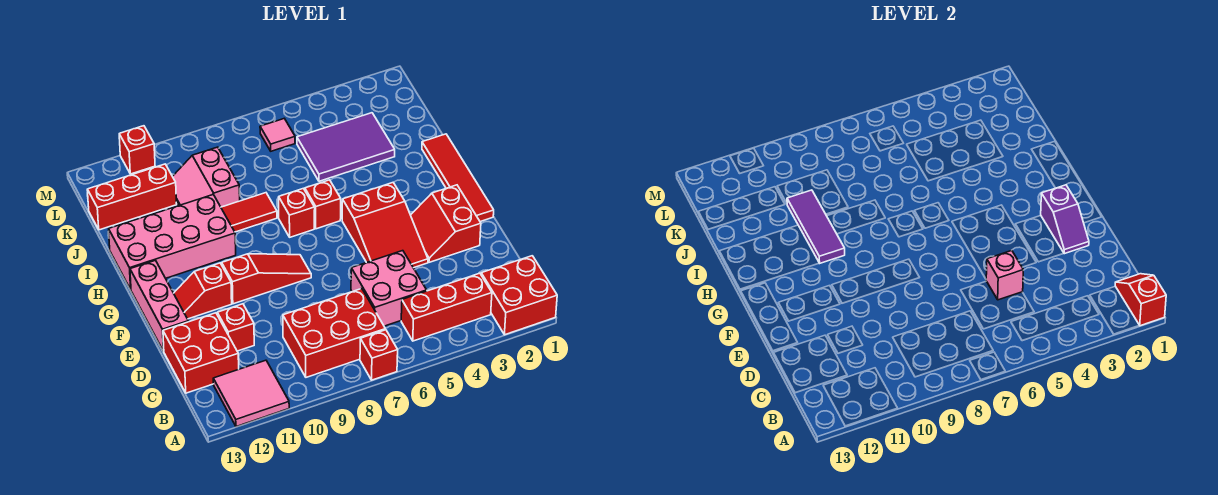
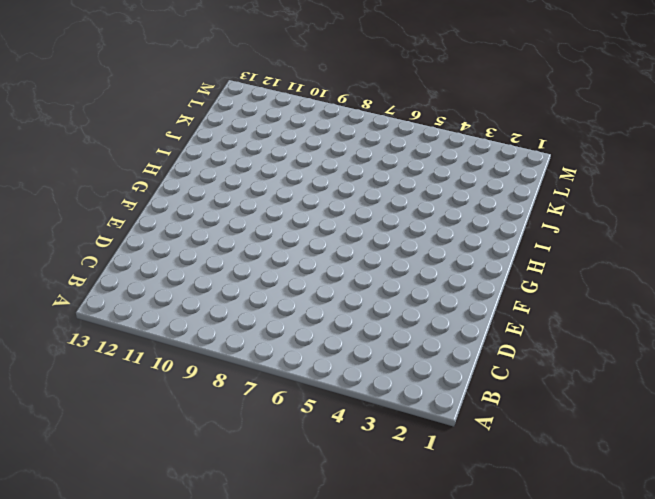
none -> red 2x2 brick [481,256,557,335]
none -> red 1x1 brick [360,330,398,380]
none -> pink 2x2 tile [213,360,289,427]

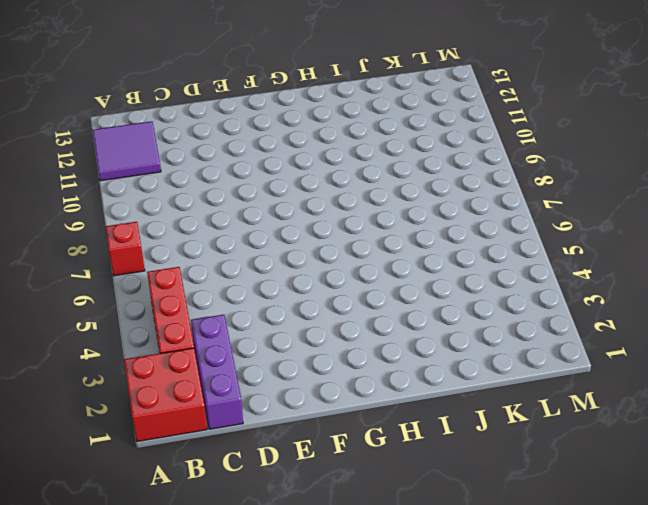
purple 2x2 tile [93,121,161,181] -> pink 2x2 tile [213,360,289,427]
purple 1x3 brick [191,315,243,429] -> none
none -> red 2x3 brick [283,289,386,377]
none -> pink 2x2 brick [351,251,427,326]
none -> red 2x2 brick [163,313,239,393]

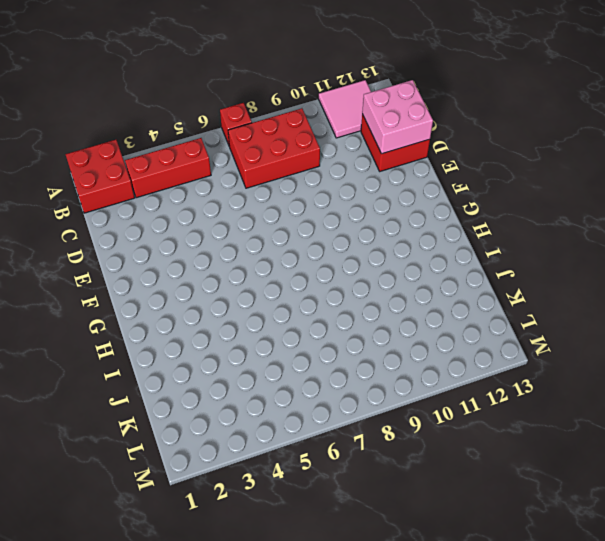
pink 2x2 brick [362,80,433,154] -> pink 2x2 brick moved to [351,251,427,326]
none -> red 1x1 brick [217,304,254,351]
none -> red 2x2 slope [411,185,481,262]
none -> red 2x3 slope [342,182,428,268]

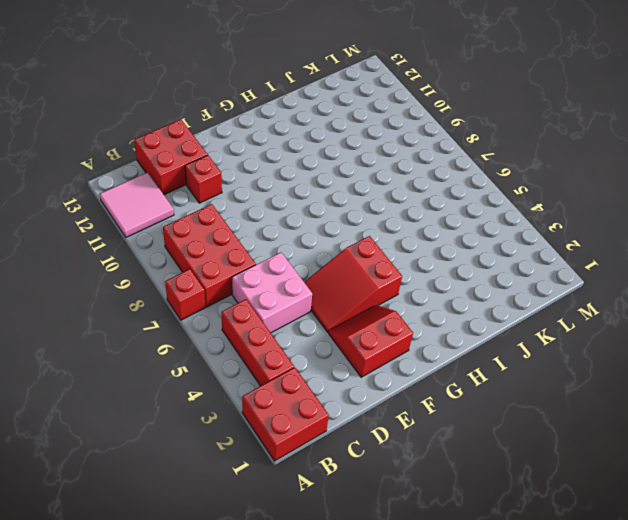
none -> pink 1x3 brick [130,260,188,351]
none -> red 1x4 tile [422,134,494,222]
none -> red 1x3 slope [222,254,311,304]

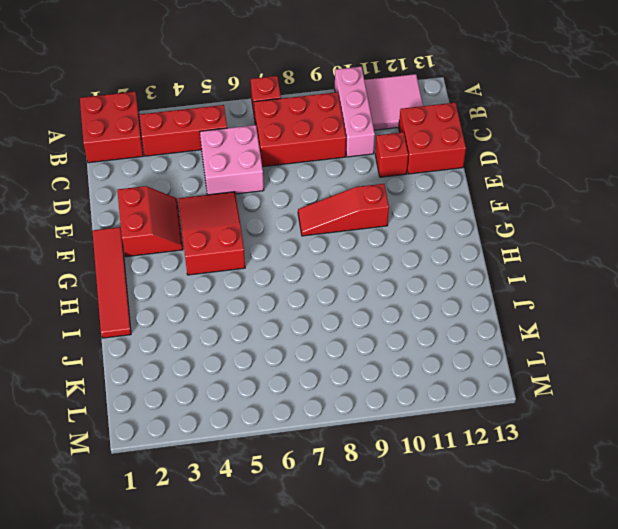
pink 1x3 brick [335,67,375,157] -> pink 1x3 brick moved to [130,260,188,351]
none -> red 1x2 slope [174,263,232,319]
none -> red 1x1 brick [305,180,341,229]
none -> red 1x1 brick [279,188,315,237]

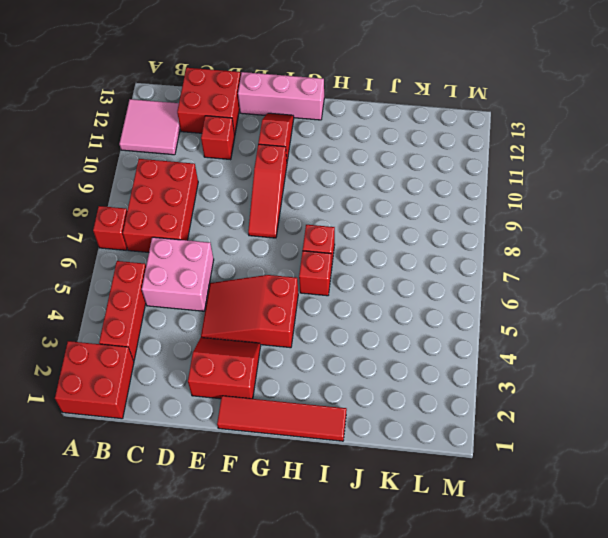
none -> pink 2x4 brick [108,195,236,289]
none -> red 1x2 tile [221,193,277,232]
none -> purple 2x3 tile [297,113,395,181]

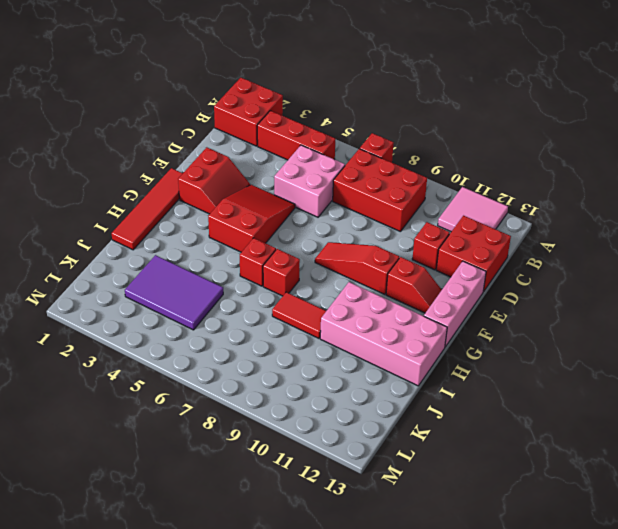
none -> pink 2x2 slope [172,147,240,207]
none -> red 1x3 brick [87,164,177,230]
none -> pink 1x1 tile [260,119,295,151]

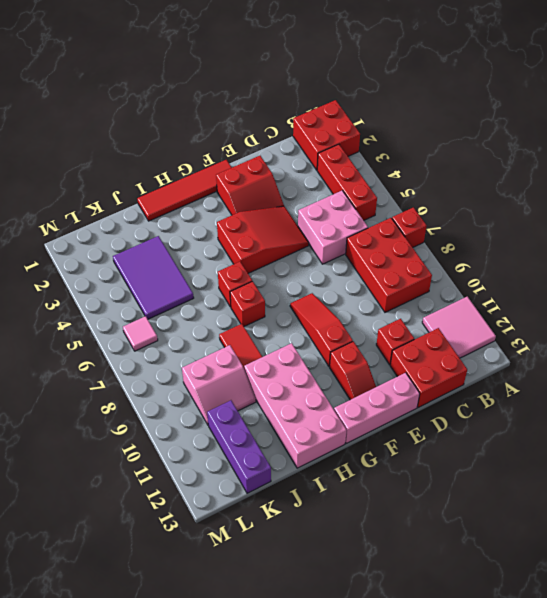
purple 1x3 brick [207,400,271,493] -> red 1x3 brick [87,164,177,230]
none -> red 1x1 brick [119,126,155,174]
none -> red 1x2 slope [1115,274,1166,326]
none -> pink 1x1 brick [986,251,1023,300]

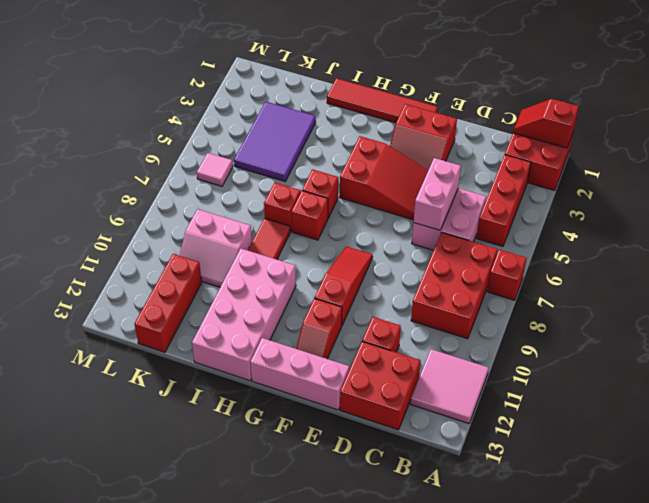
pink 1x2 brick [414,158,461,230] -> pink 1x1 brick [986,251,1023,300]
red 1x1 brick [264,183,301,232] -> red 1x1 brick moved to [119,126,155,174]
none -> purple 1x2 slope [1041,185,1089,254]
none -> purple 1x3 tile [787,190,845,263]

